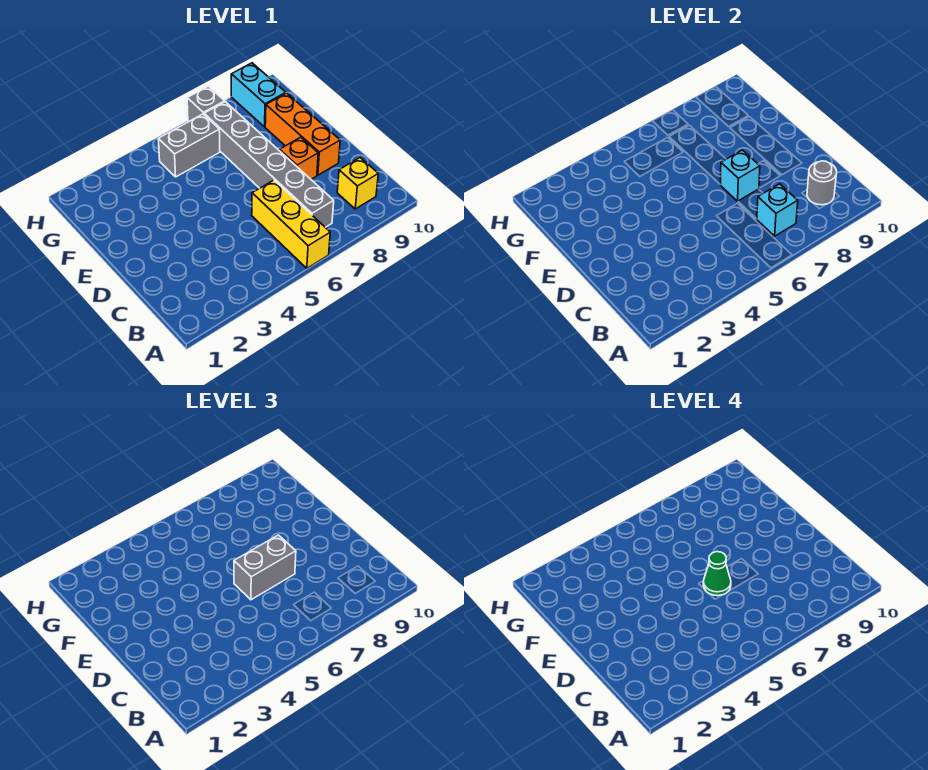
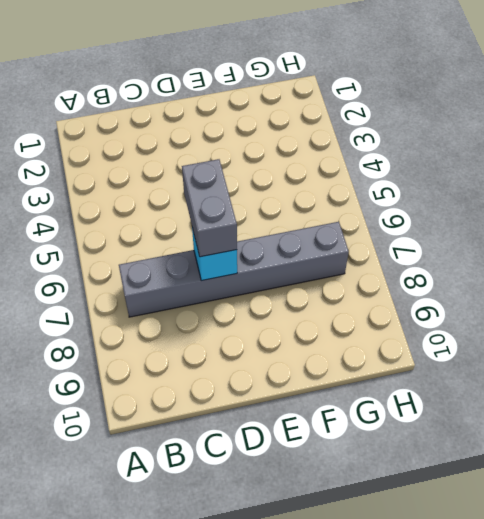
none -> yellow 1x3 brick [252,180,330,268]
none -> yellow 1x1 brick [337,158,378,209]
none -> orange 1x1 brick [279,137,318,179]

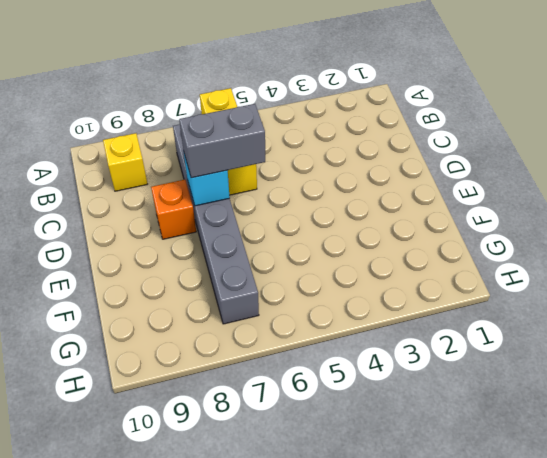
none -> orange 1x3 brick [265,93,340,175]
none -> grey 1x2 brick [158,114,220,177]
none -> cyan 1x2 brick [231,63,286,127]

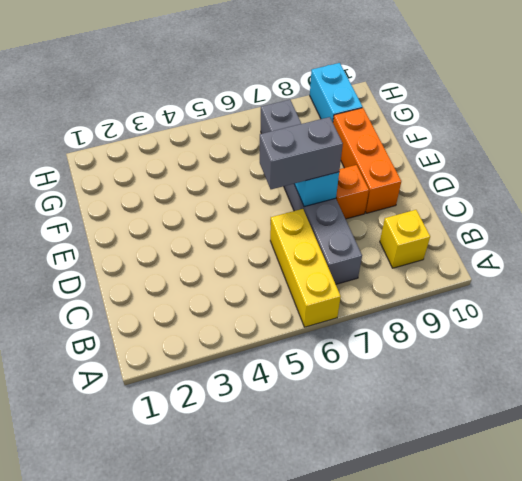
none -> grey 1x2 brick [158,114,220,177]
none -> grey 1x1 brick [187,86,225,121]
none -> cyan 1x1 brick [757,184,798,236]

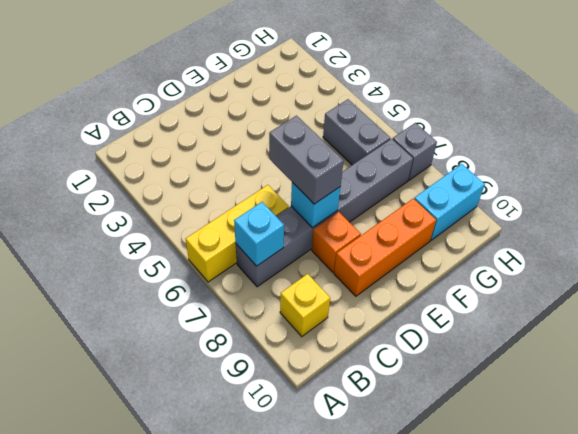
none -> grey 1x1 round brick [807,161,837,205]
none -> green 1x1 cone [703,552,731,596]

